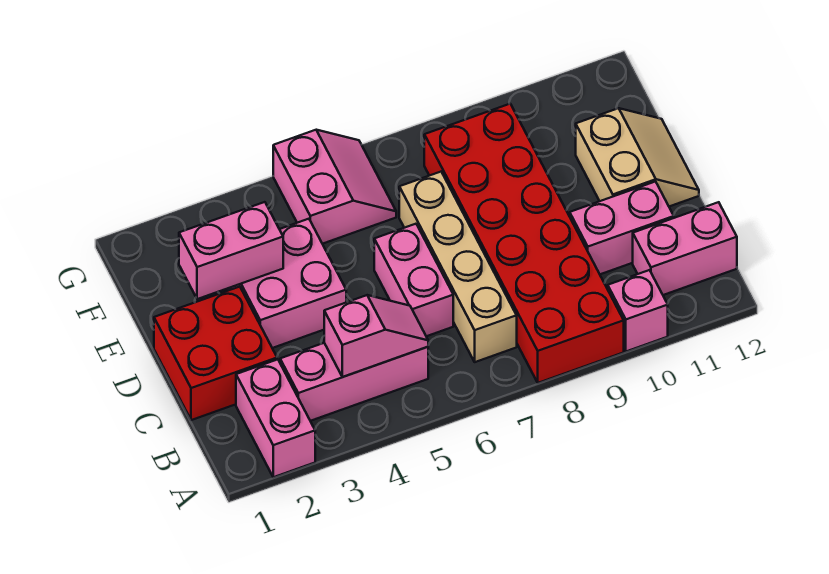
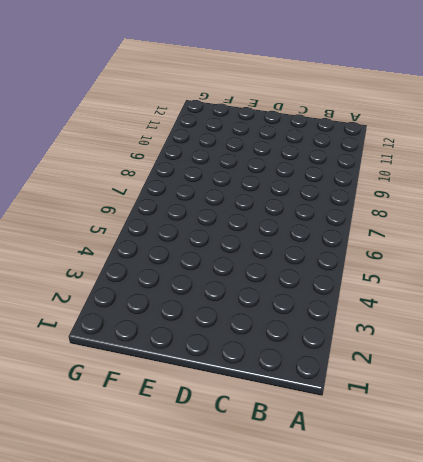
none -> pink 1x2 brick [236,359,315,477]
none -> red 2x6 brick [424,104,624,383]
none -> pink 1x1 brick [608,270,668,351]

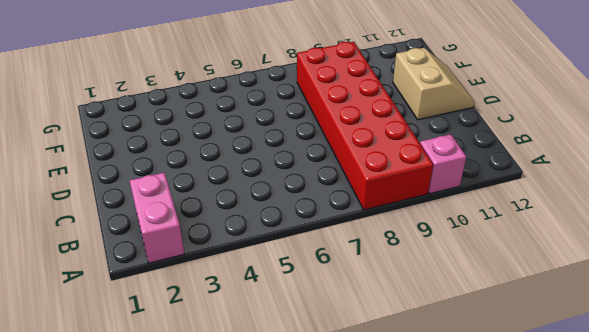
none -> pink 1x3 brick [280,343,428,421]
none -> tan 1x4 brick [399,172,517,362]
none -> pink 1x2 brick [633,202,737,295]

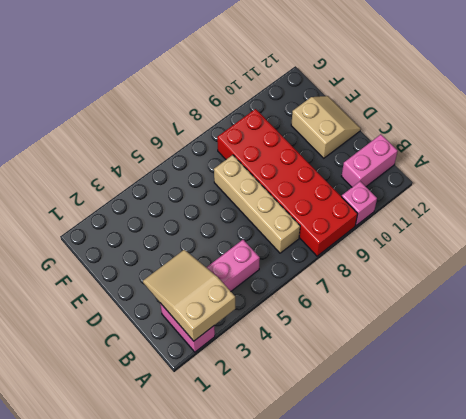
tan 2x3 slope [143,250,235,341] -> none
none -> red 2x2 brick [154,287,277,420]
none -> pink 1x2 brick [374,224,453,336]
none -> pink 1x2 brick [570,182,674,274]

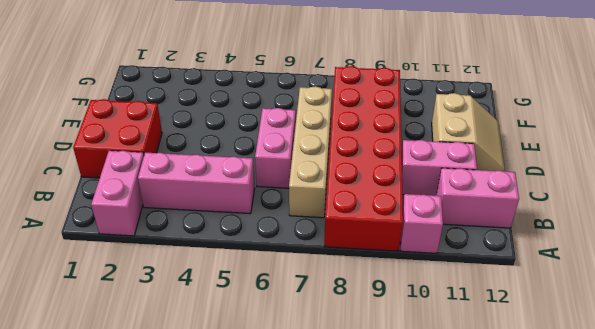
none -> pink 2x2 brick [227,219,346,348]
none -> pink 2x2 slope [273,130,396,244]
none -> pink 1x2 slope [324,295,428,377]

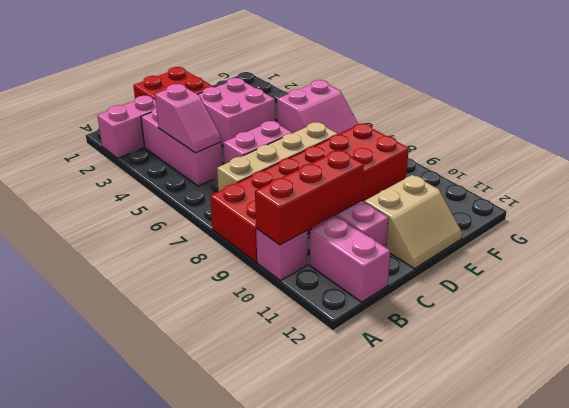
red 1x3 brick [255,150,364,245] -> none
none -> pink 1x2 brick [179,202,283,299]

